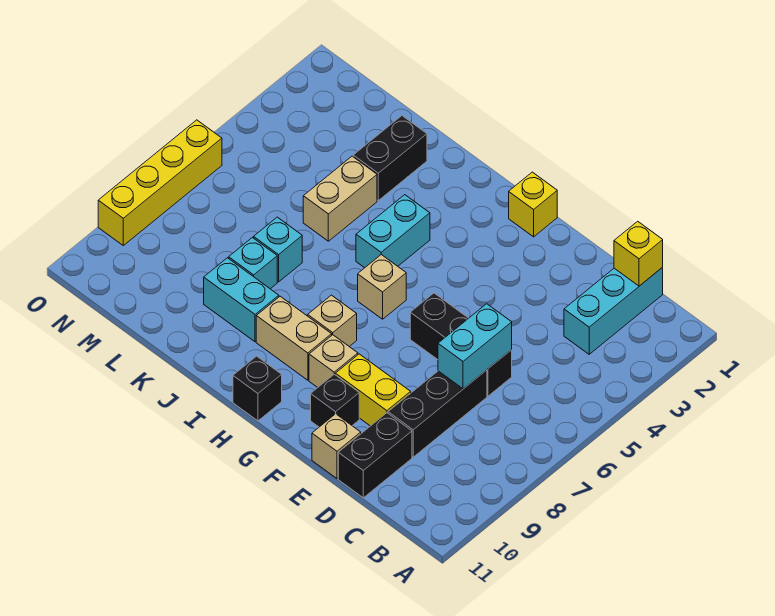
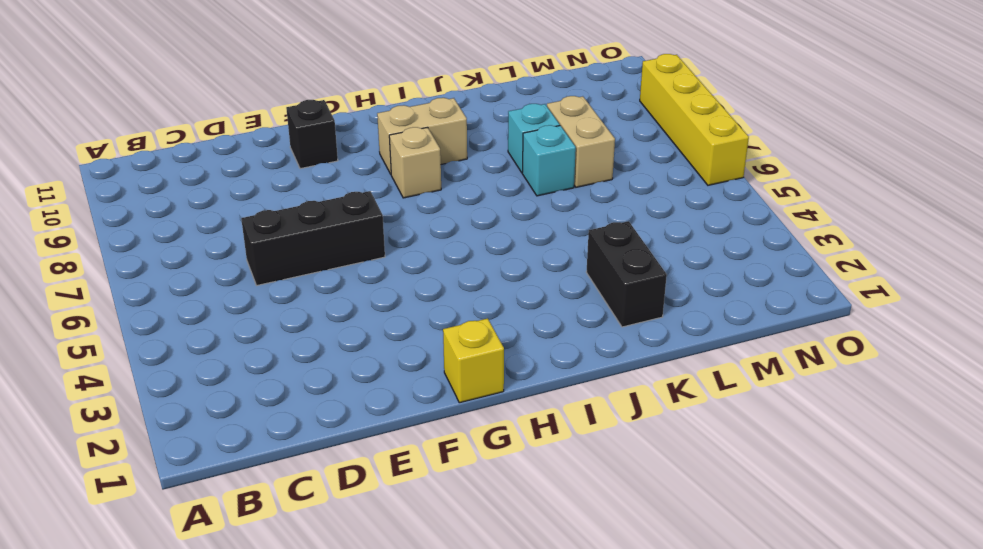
tan 1x2 brick [547,96,615,187] -> tan 1x2 brick moved to [303,156,377,241]
none -> cyan 1x3 brick [564,267,663,354]
none -> black 1x3 brick [388,370,487,457]
none -> black 1x2 brick [338,413,412,498]

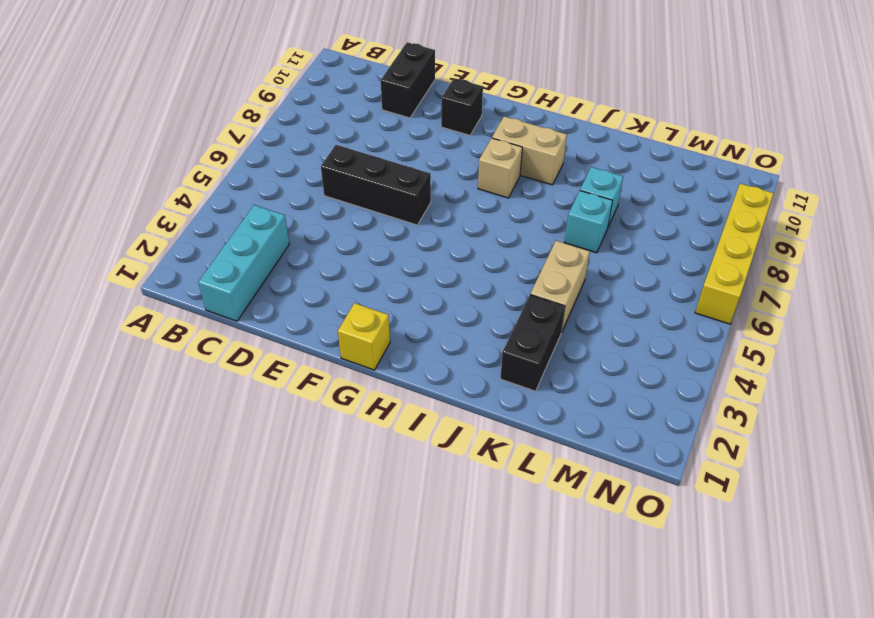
none -> black 1x3 brick [388,370,487,457]
none -> yellow 1x2 brick [335,354,411,426]
none -> tan 1x1 brick [312,414,361,478]

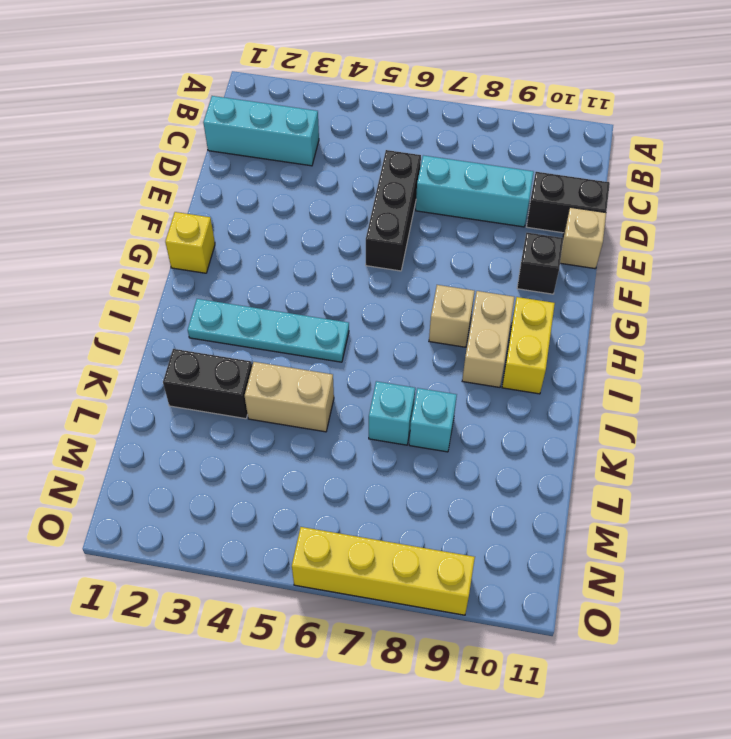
cyan 1x3 brick [416,155,534,227] -> black 1x3 brick [388,370,487,457]
yellow 1x2 brick [502,297,555,394] -> yellow 1x2 brick moved to [335,354,411,426]
cyan 1x4 plate [188,299,349,362] -> cyan 1x2 brick [356,195,430,268]
none -> tan 1x1 brick [309,335,358,388]
none -> tan 1x1 brick [358,255,406,319]
none -> black 1x1 brick [233,356,282,421]

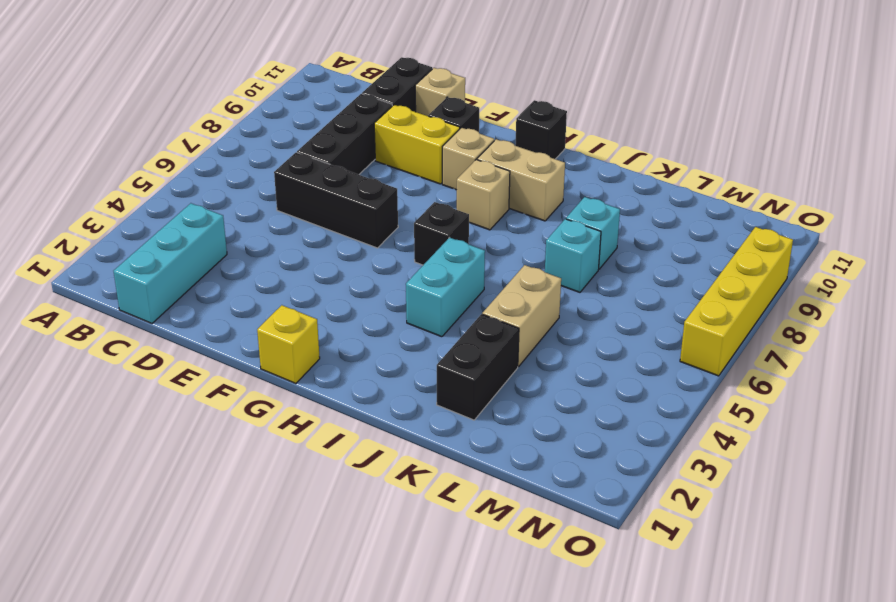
black 1x1 brick [414,202,469,265] -> tan 1x1 brick [358,255,406,319]
none -> cyan 1x2 brick [204,258,279,342]
none -> yellow 1x1 brick [614,221,663,286]
none -> cyan 1x2 brick [438,304,512,389]

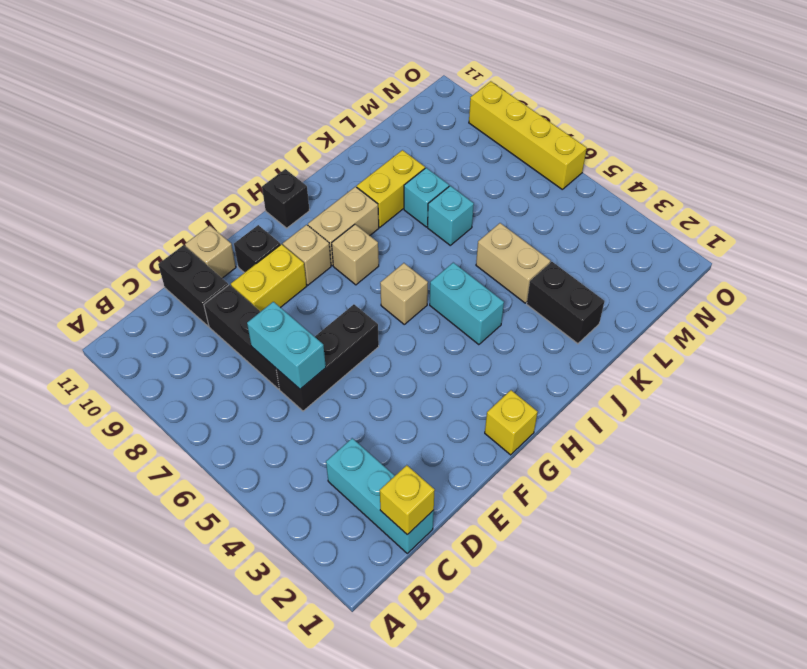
yellow 1x2 brick [357,150,425,227] -> cyan 1x2 brick [204,258,279,342]

